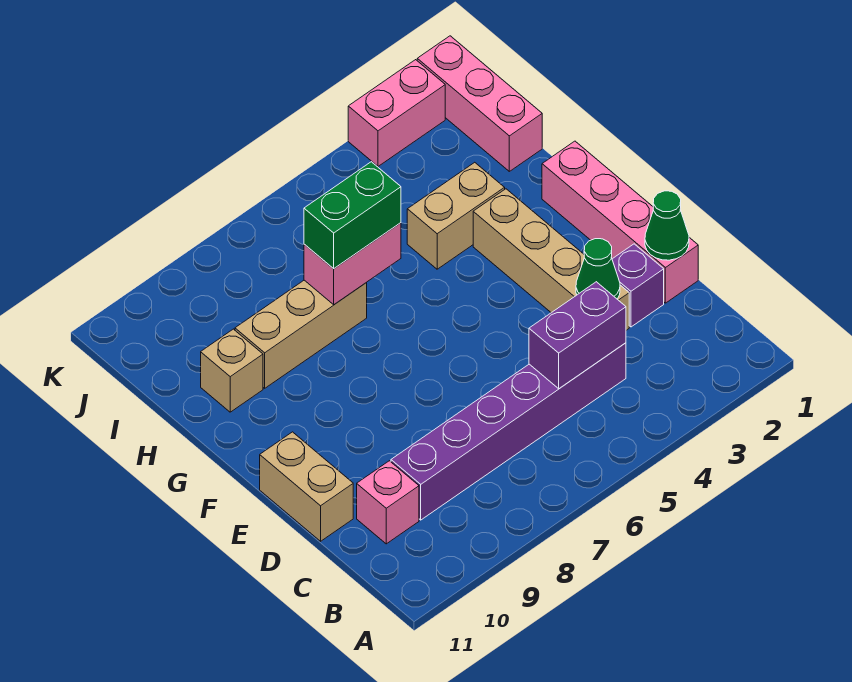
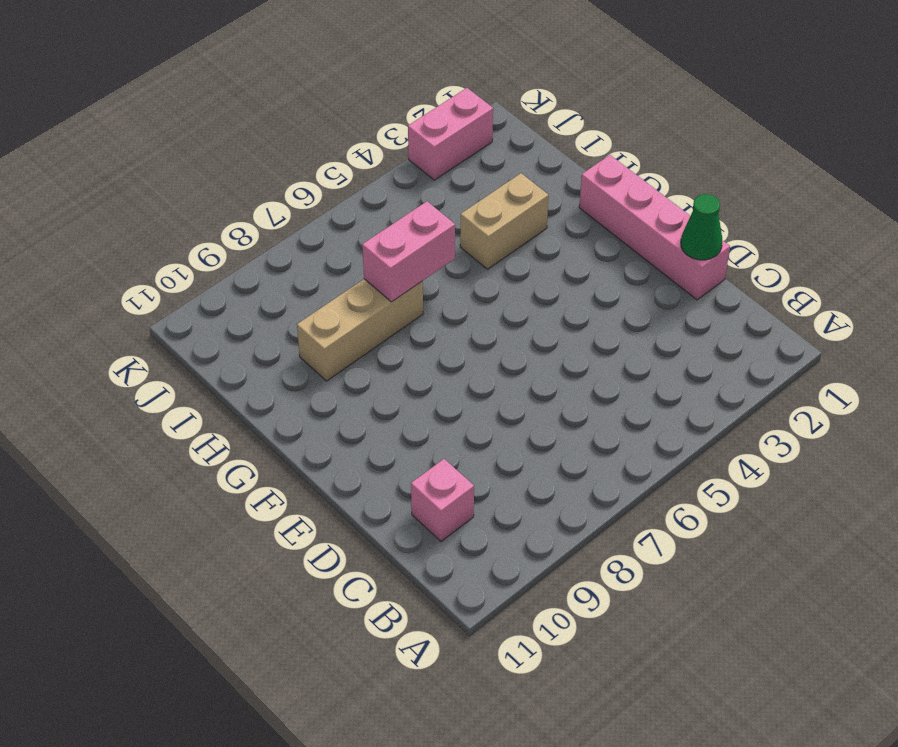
none -> purple 1x6 brick [391,343,626,520]
none -> purple 1x1 brick [612,244,664,327]
none -> tan 1x4 brick [473,189,629,330]

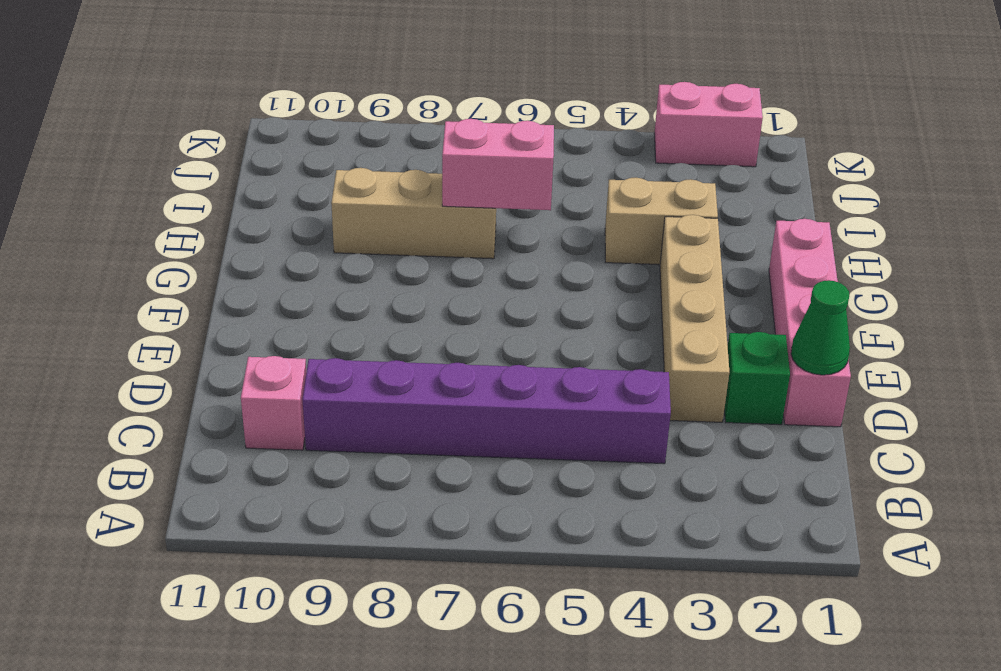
green 1x1 brick [724,332,790,425] -> purple 1x1 brick [612,244,664,327]
none -> tan 1x2 brick [260,432,353,541]
none -> tan 1x1 brick [201,329,263,412]
none -> pink 1x3 brick [417,36,542,171]

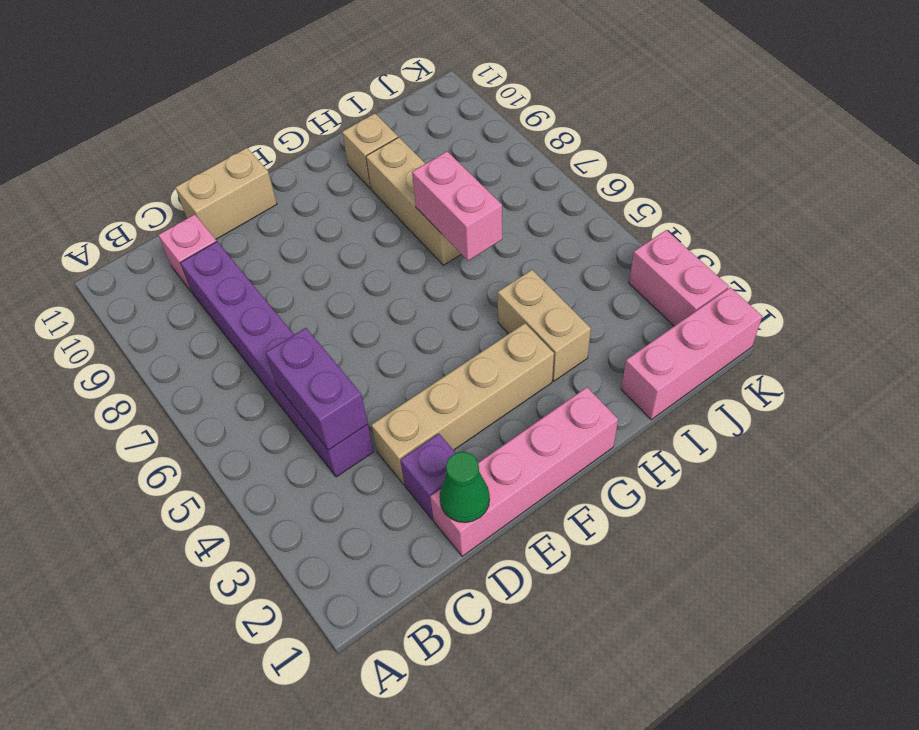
none -> green 1x1 cone [576,239,620,299]
none -> green 1x2 brick [304,162,401,269]

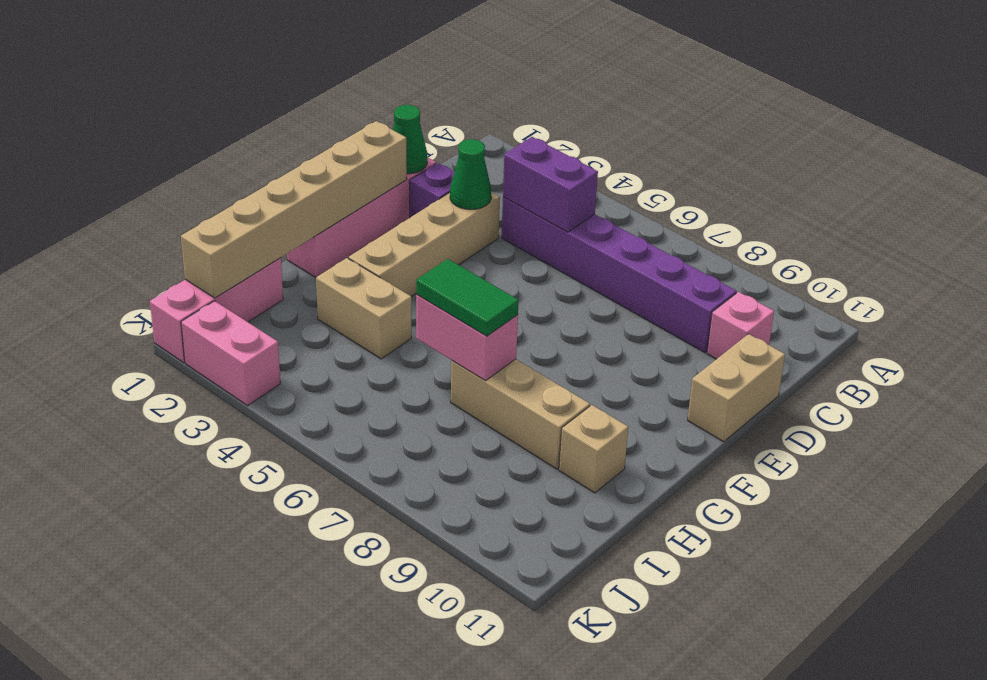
tan 1x6 brick [181,121,407,298] -> none
green 1x2 tile [416,259,519,336] -> green 1x2 brick [304,162,401,269]

